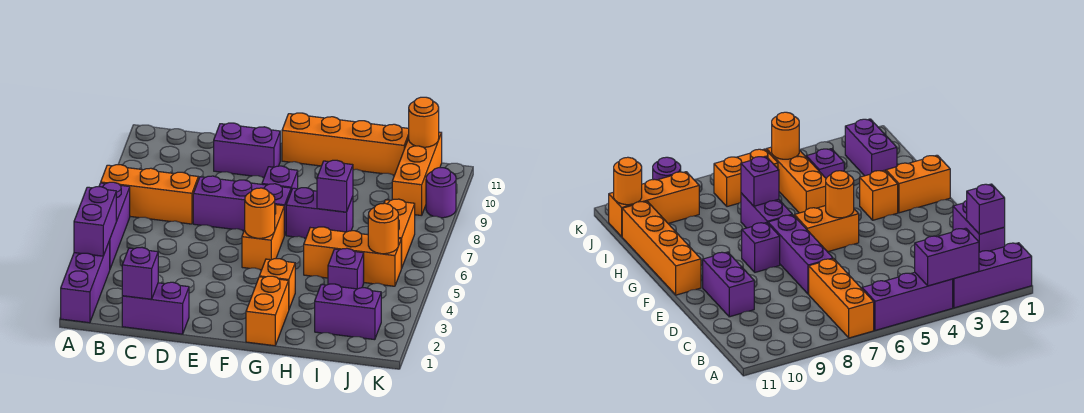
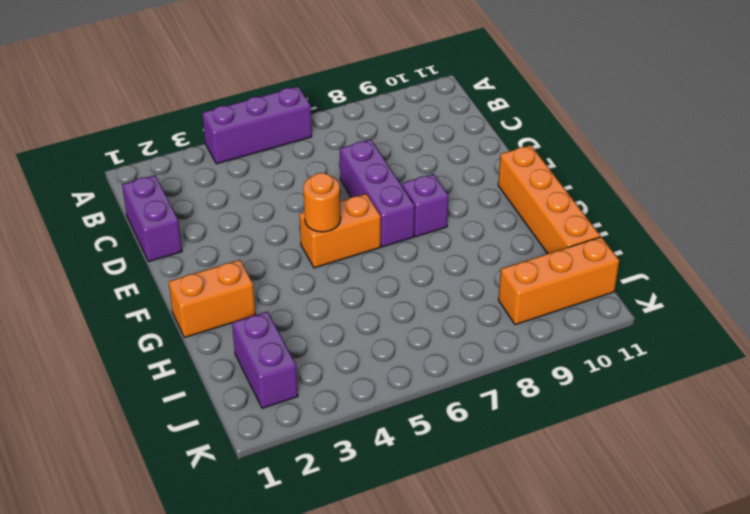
none -> purple 1x3 brick [61,241,110,323]
none -> orange 1x3 brick [101,165,198,224]
none -> purple 1x2 brick [214,123,280,177]

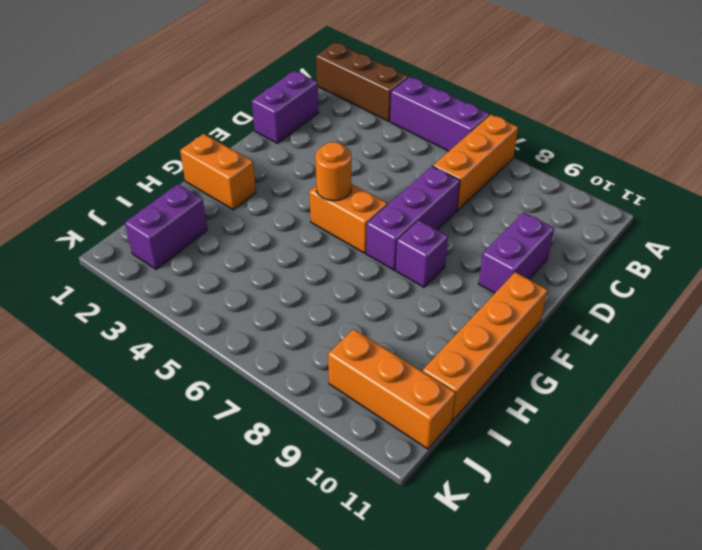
brown 1x3 brick [316,42,408,121] -> purple 1x3 brick [61,241,110,323]
none -> orange 1x1 brick [259,259,295,309]
none -> purple 1x2 brick [286,188,353,238]
none -> orange 1x3 brick [304,227,401,286]

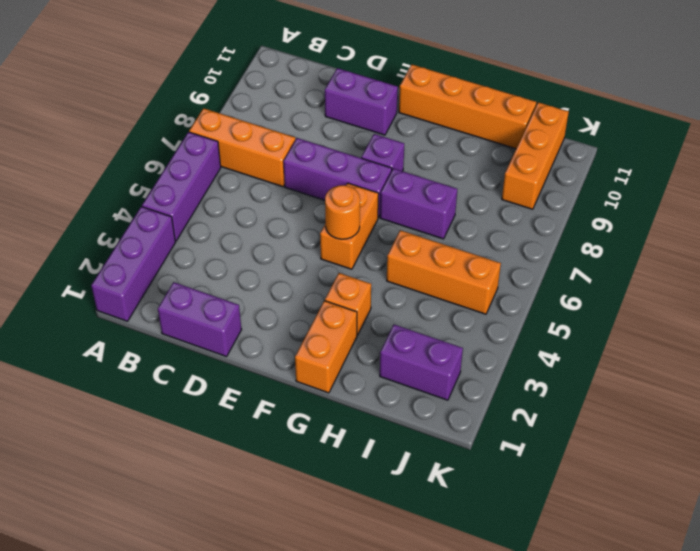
none -> purple 1x1 brick [328,248,364,289]
none -> orange 1x2 brick [384,199,415,268]
none -> purple 1x1 round brick [426,168,456,218]

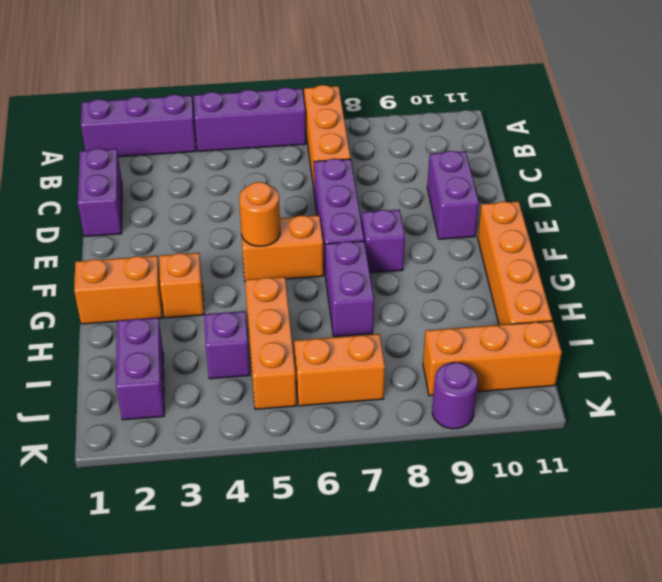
none -> purple 1x2 brick [74,187,116,256]
none -> purple 1x1 brick [122,248,158,299]
none -> purple 1x1 brick [317,160,353,212]

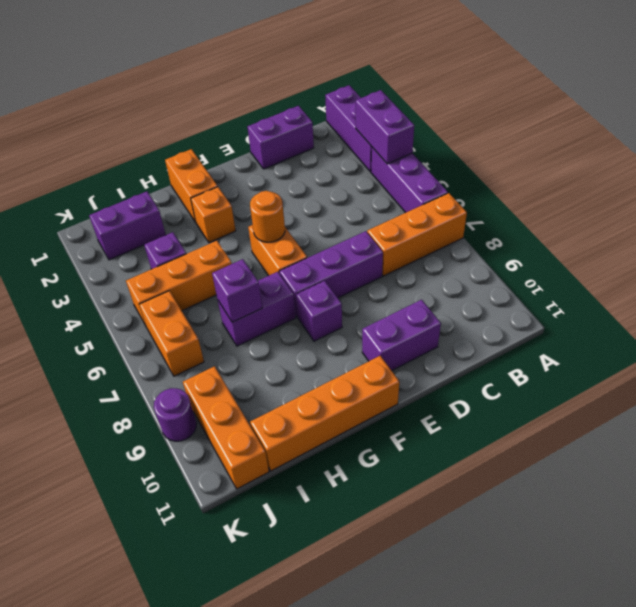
none -> purple 1x1 brick [122,248,158,299]
none -> orange 1x1 round brick [368,203,398,254]
none -> orange 1x1 round brick [409,97,439,147]

